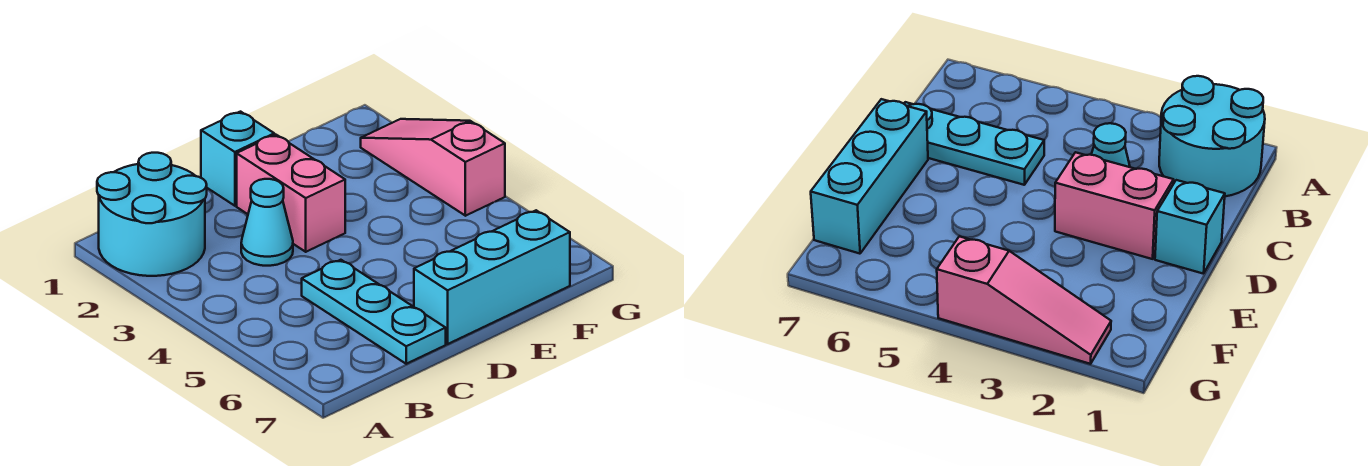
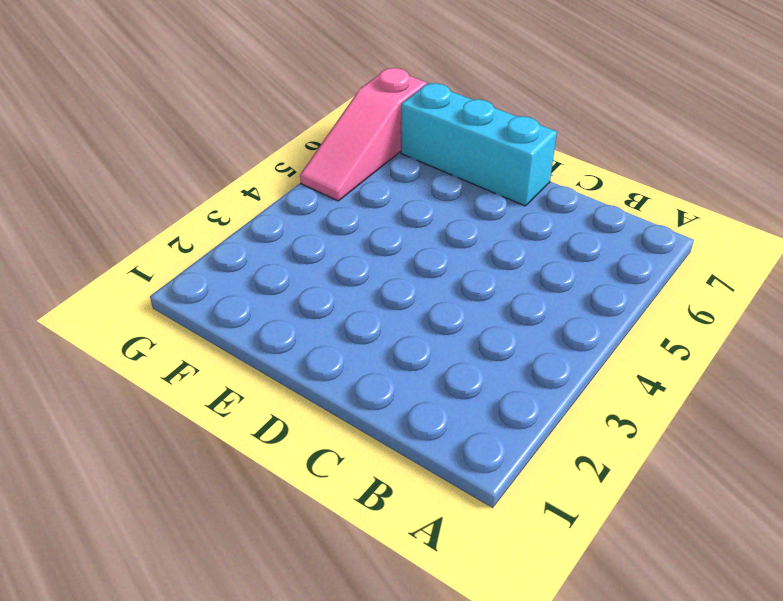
pink 1x3 slope [300,68,427,201] -> pink 1x3 slope moved to [361,119,505,216]
none -> cyan 2x2 round brick [97,153,207,276]
none -> cyan 1x1 cone [241,179,293,266]

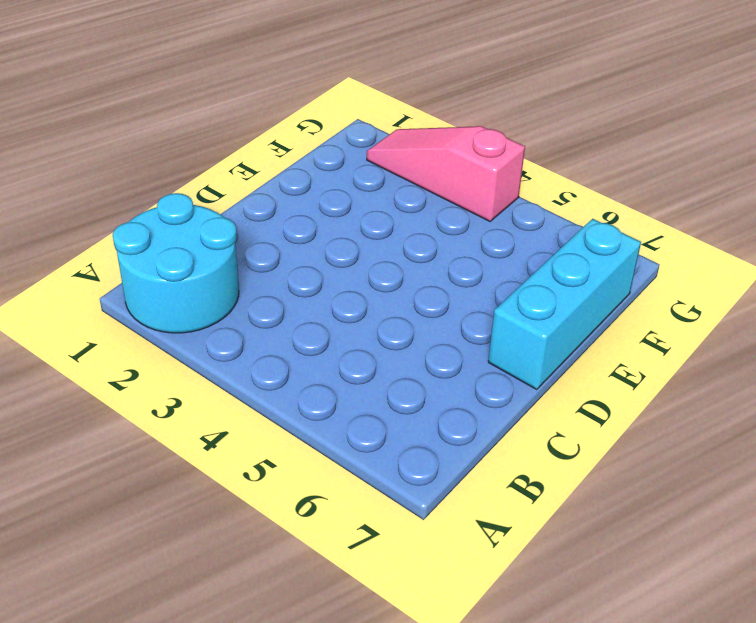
none -> cyan 1x1 cone [241,179,293,266]
none -> cyan 1x3 plate [302,260,446,364]

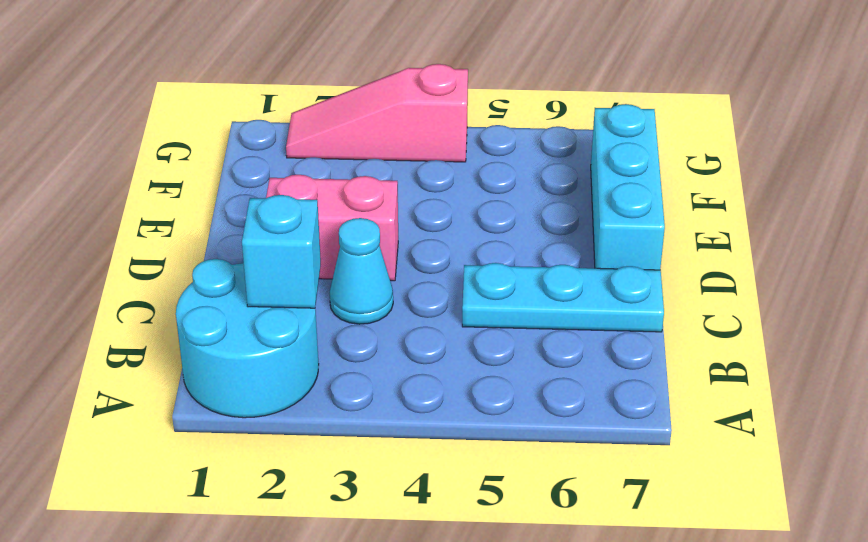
cyan 1x1 brick [242,195,321,308] -> cyan 1x1 brick moved to [201,112,274,206]

